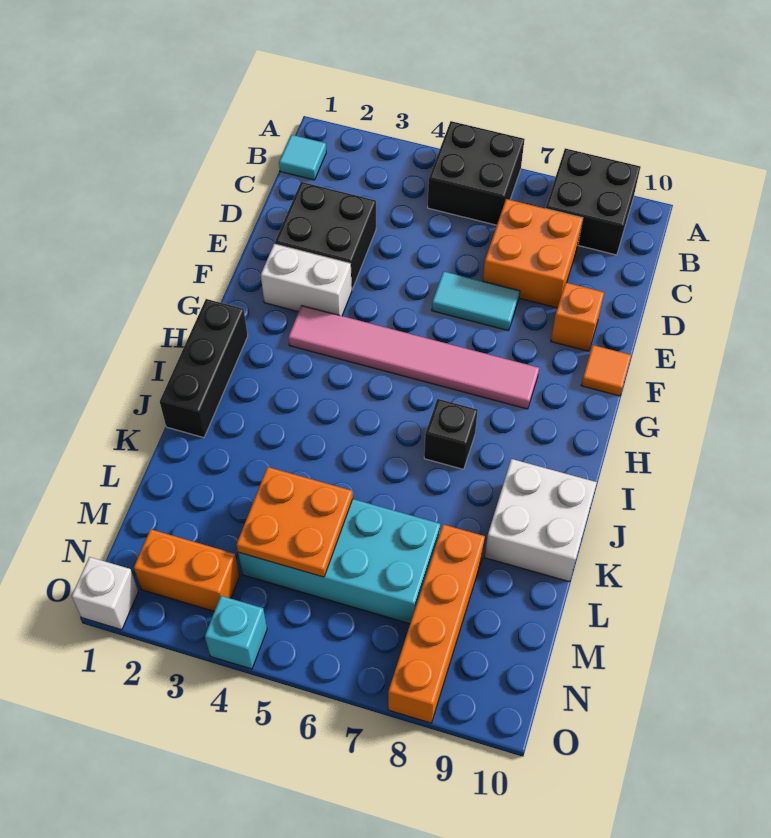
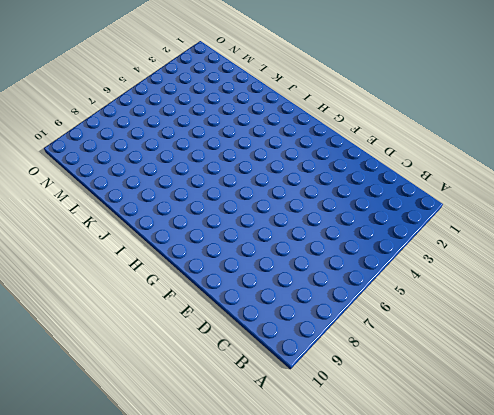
none -> black 2x2 brick [428,121,524,225]
none -> black 2x2 brick [546,148,640,255]
none -> cyan 1x1 tile [279,135,326,180]

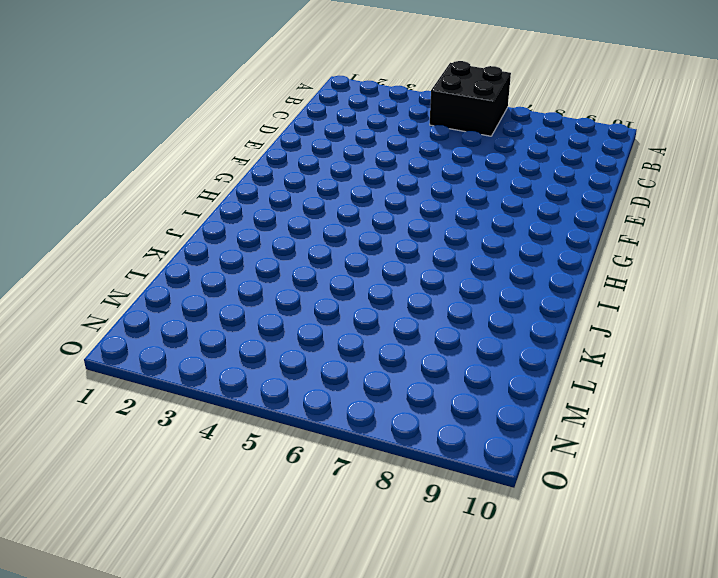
none -> black 2x2 brick [546,148,640,255]
none -> cyan 1x1 tile [279,135,326,180]
none -> orange 2x2 brick [483,199,583,308]

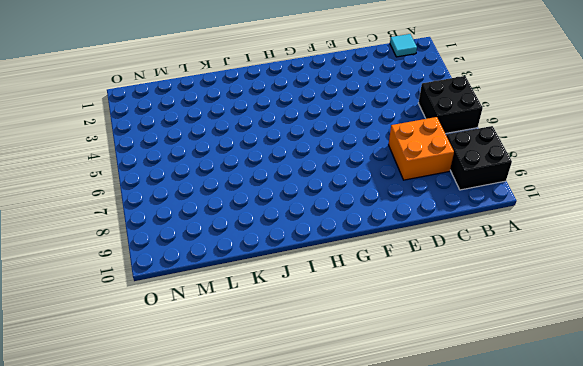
none -> black 2x2 brick [275,182,376,289]
none -> cyan 1x2 tile [432,271,520,331]
none -> orange 1x1 brick [551,283,604,351]

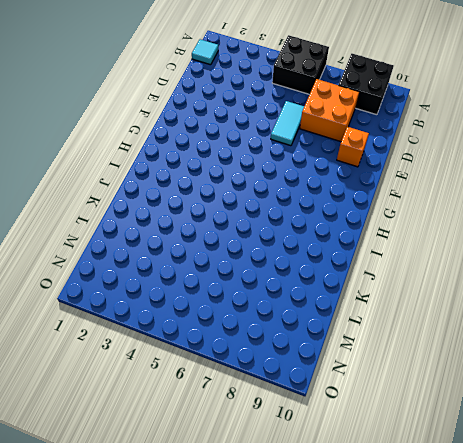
cyan 1x2 tile [271,101,304,146] -> cyan 1x2 tile turned to [432,271,520,331]
none -> black 2x2 brick [275,182,376,289]
none -> white 1x2 brick [261,244,352,316]
none -> orange 1x1 tile [581,345,631,396]

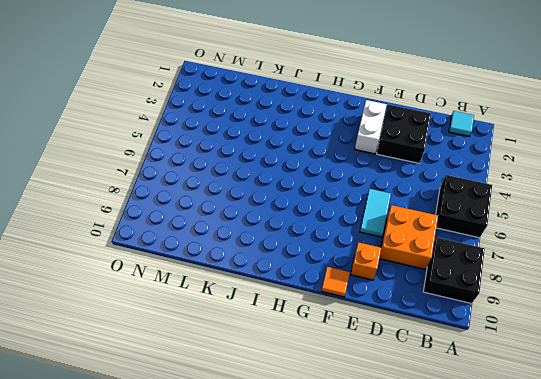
none -> pink 1x6 tile [288,306,539,409]
none -> black 1x3 brick [160,299,248,438]
none -> black 1x1 brick [424,399,478,469]

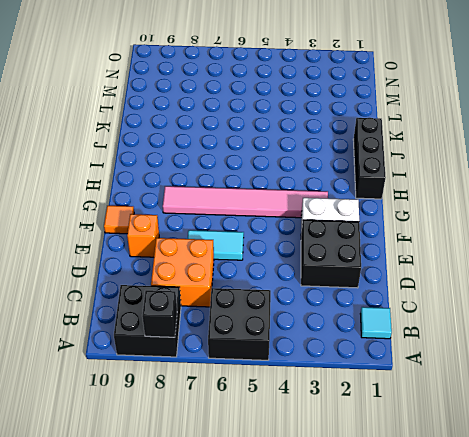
black 1x1 brick [142,290,177,337] -> black 1x1 brick moved to [424,399,478,469]
none -> white 2x2 brick [485,459,597,582]
none -> cyan 2x4 brick [238,499,440,624]
none -> orange 1x4 brick [388,524,485,723]

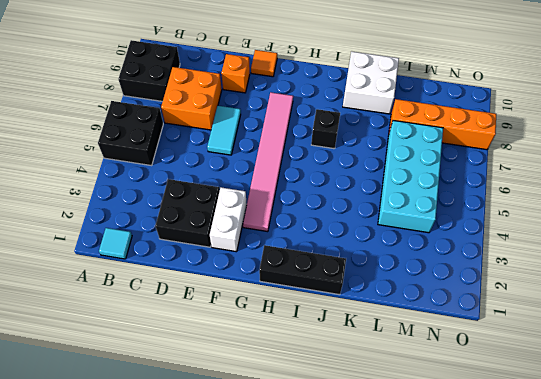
none -> orange 1x2 brick [134,529,240,611]
none -> white 1x1 brick [72,557,138,630]
none -> cyan 1x1 brick [205,596,267,669]

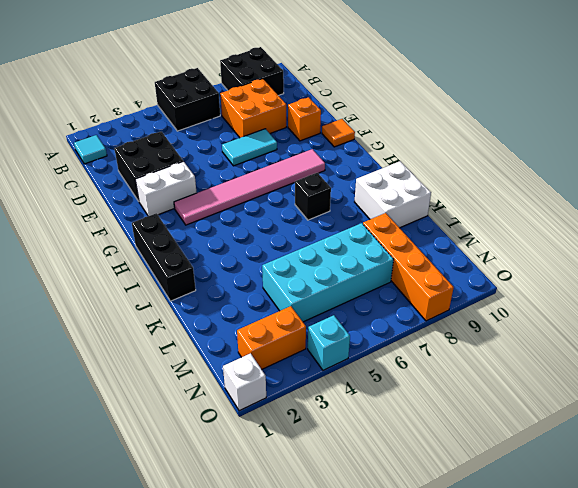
none -> orange 2x2 plate [236,467,353,577]

